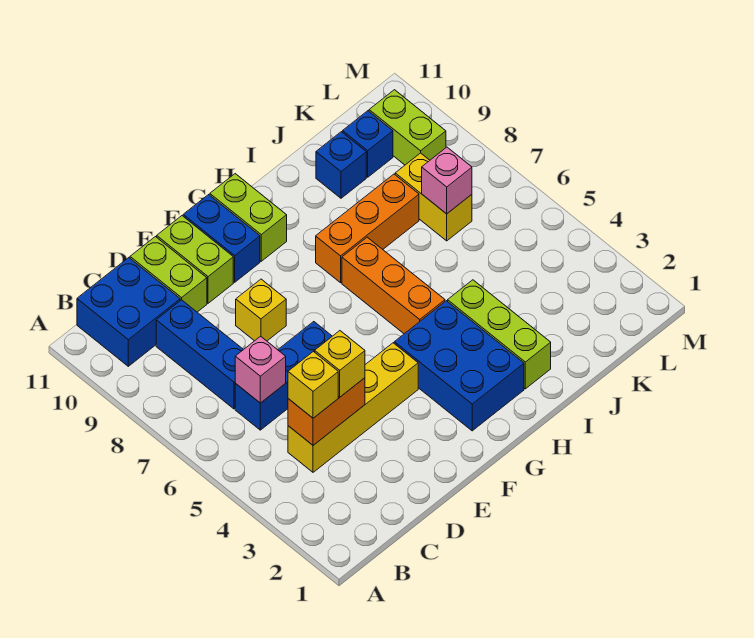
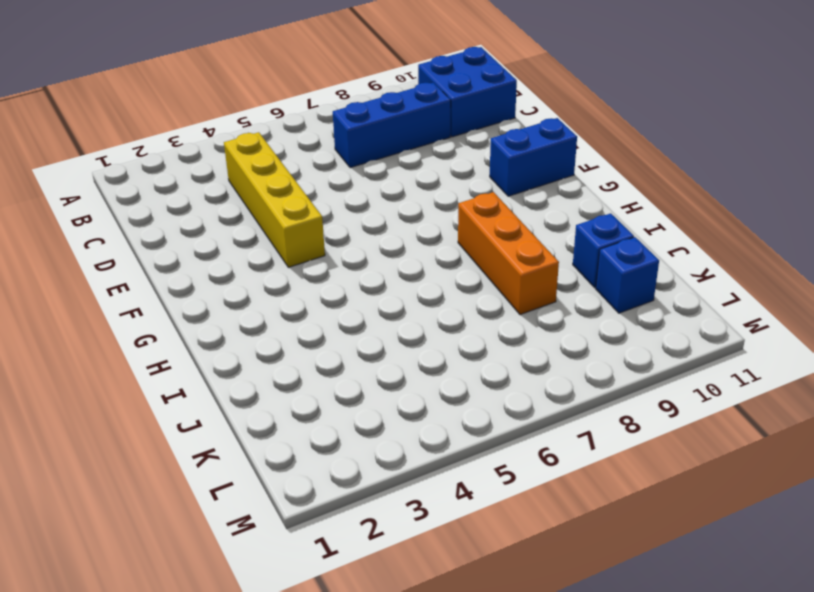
none -> blue 1x3 brick [235,322,332,430]
none -> lime 1x2 brick [130,237,207,312]
none -> yellow 1x1 brick [236,279,286,341]

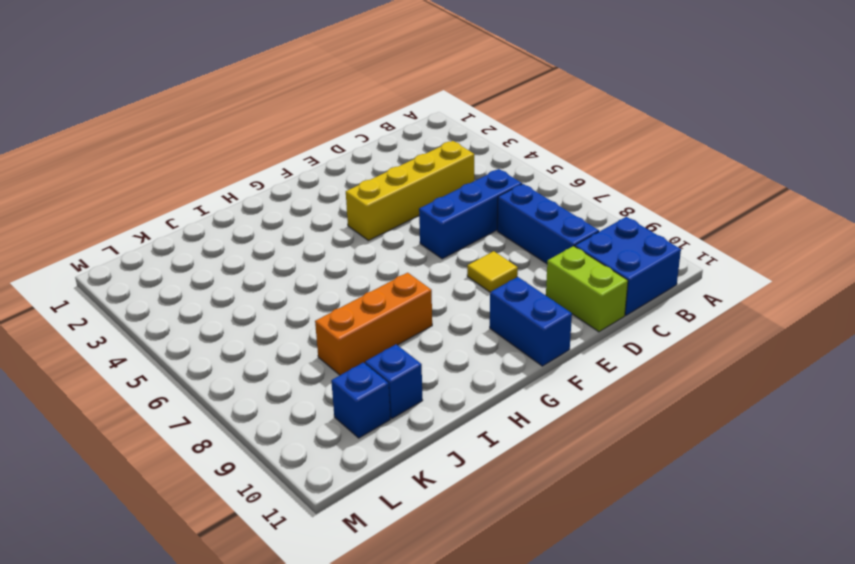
yellow 1x1 tile [467,251,518,292] -> yellow 1x1 brick [236,279,286,341]
none -> lime 1x2 brick [157,216,233,303]
none -> blue 2x3 brick [394,301,524,431]
none -> lime 1x2 brick [210,174,287,261]

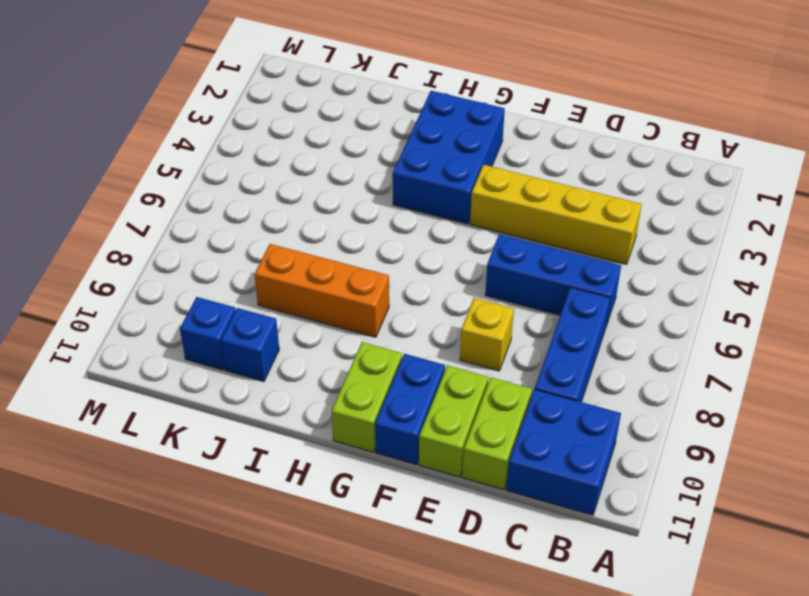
none -> orange 1x3 brick [342,237,445,334]
none -> lime 1x3 brick [448,280,551,389]
none -> yellow 1x2 brick [395,153,472,241]

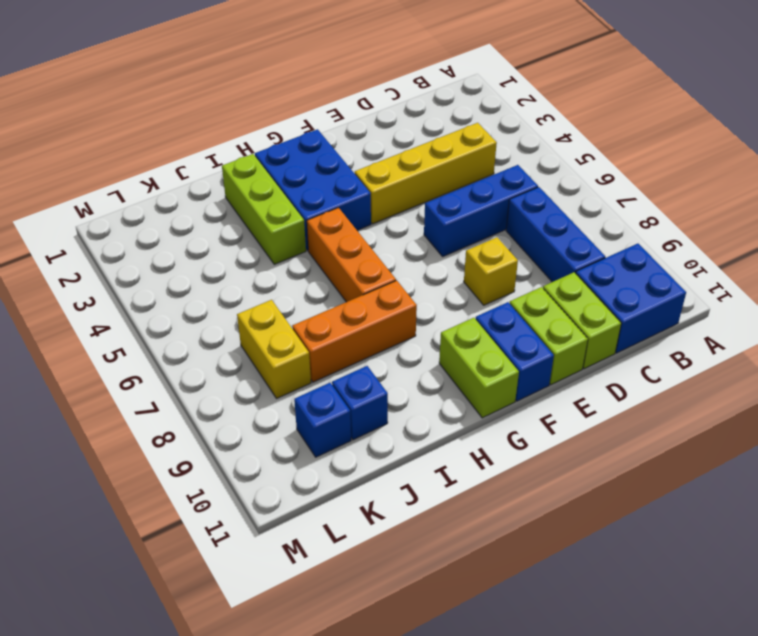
none -> lime 1x2 brick [369,90,446,165]
none -> orange 1x2 brick [288,378,365,445]
none -> pink 1x1 brick [235,336,286,403]

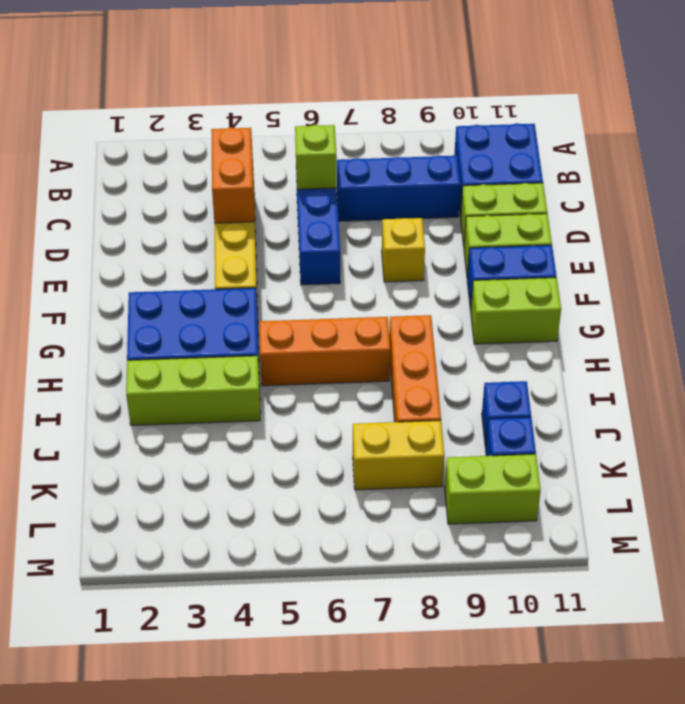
lime 1x1 brick [295,125,337,189] -> pink 1x1 brick [235,336,286,403]
none -> pink 1x1 brick [422,147,472,214]
none -> yellow 1x1 brick [288,352,338,418]
none -> yellow 1x1 brick [315,331,365,397]

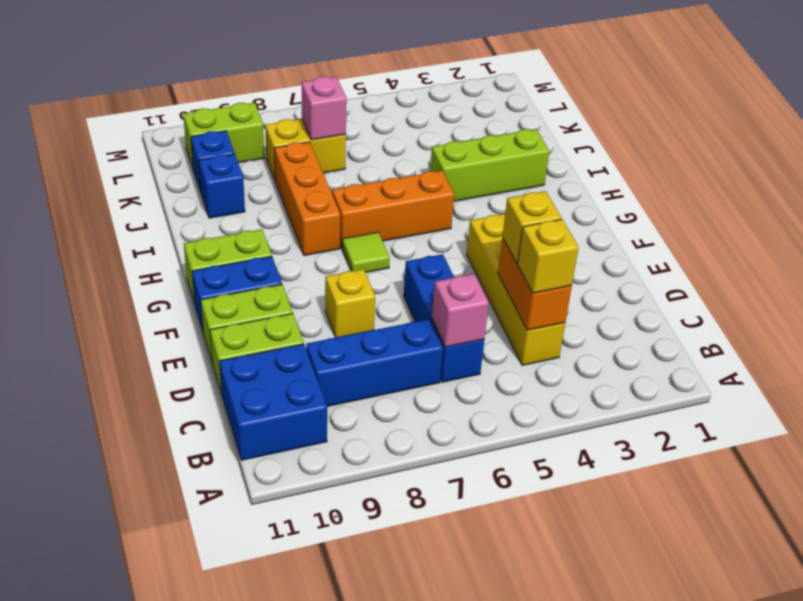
lime 1x1 tile [342,232,390,273] -> none
none -> blue 2x3 brick [394,301,524,431]

